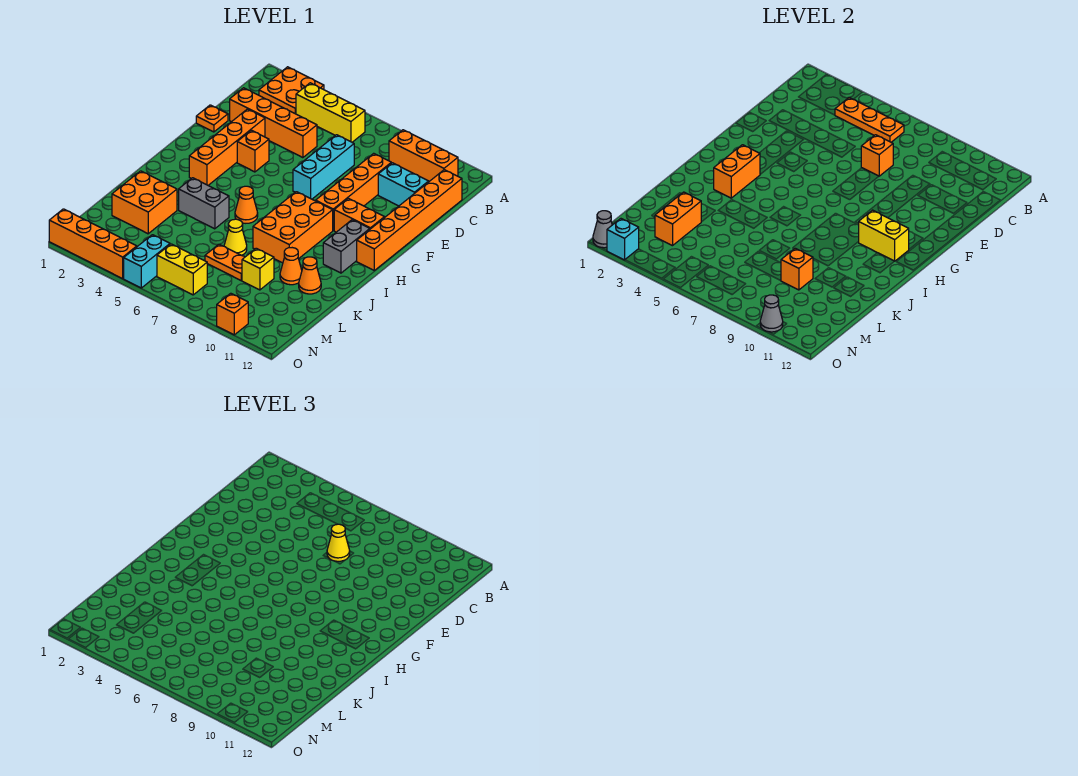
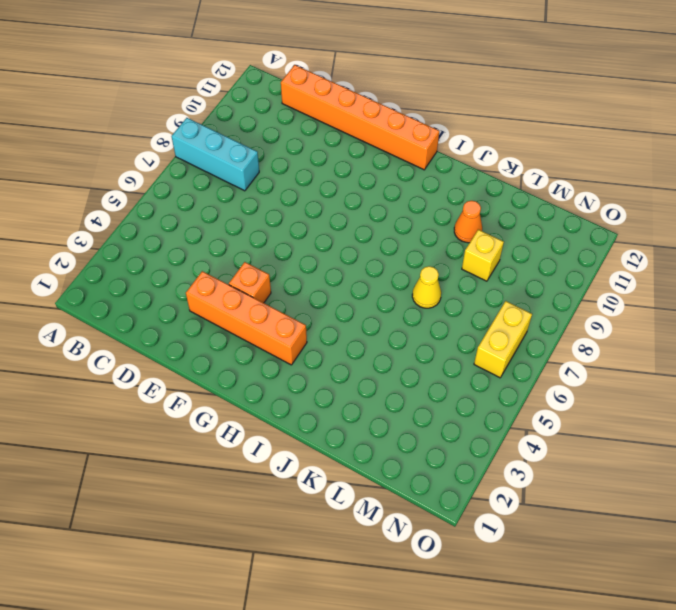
cyan 1x3 brick [171,118,259,191] -> cyan 1x3 brick moved to [293,135,354,199]
none -> orange 2x2 plate [259,67,324,114]
none -> yellow 1x3 brick [296,83,365,142]
none -> orange 1x3 brick [389,130,458,181]
none -> orange 1x4 brick [230,88,317,158]

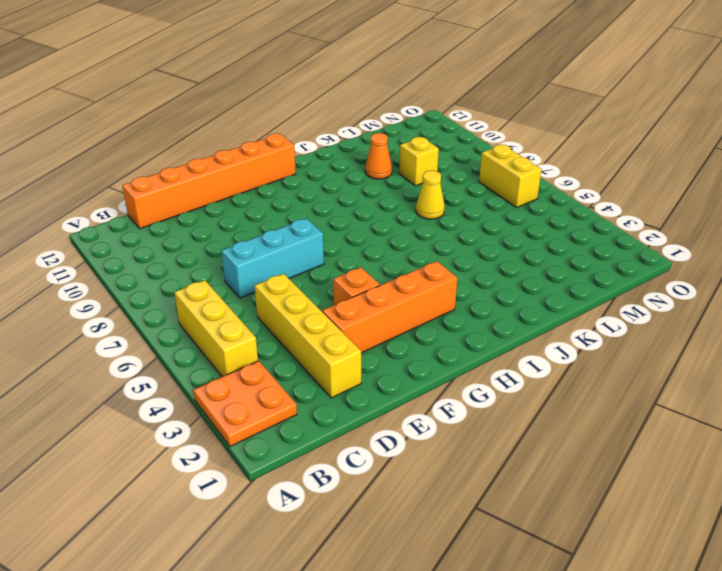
yellow 1x4 brick [255,274,361,398] -> orange 1x4 brick [230,88,317,158]
none -> orange 1x3 brick [389,130,458,181]
none -> orange 1x4 brick [316,153,391,230]
none -> cyan 1x2 brick [378,163,429,206]
none -> orange 1x1 plate [196,105,228,132]

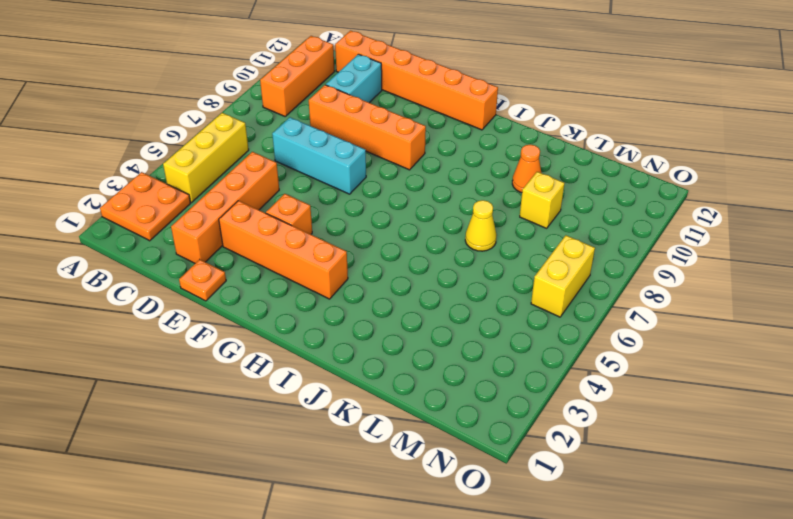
none -> orange 1x2 brick [334,198,385,232]
none -> orange 2x3 brick [253,192,333,263]
none -> grey 1x2 brick [323,220,370,273]
none -> orange 1x1 cone [235,186,258,223]

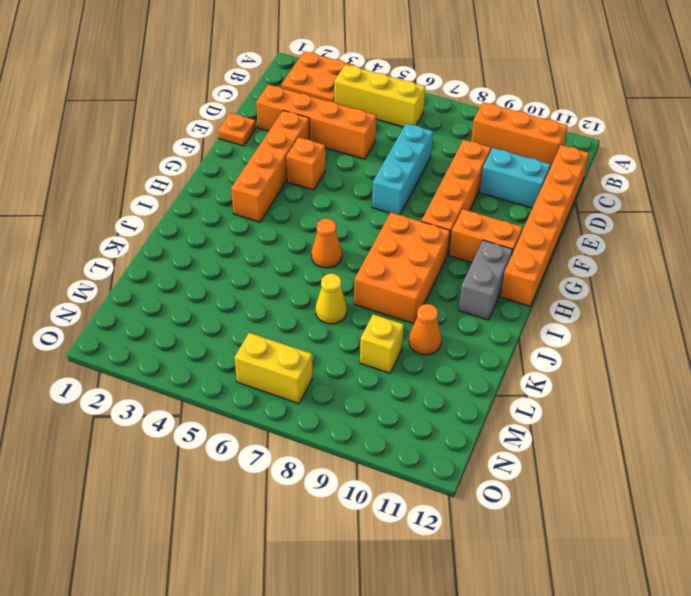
none -> grey 1x2 brick [179,178,229,229]
none -> orange 2x2 brick [112,171,177,234]
none -> orange 1x1 cone [299,257,321,294]
none -> orange 1x2 plate [205,244,245,280]

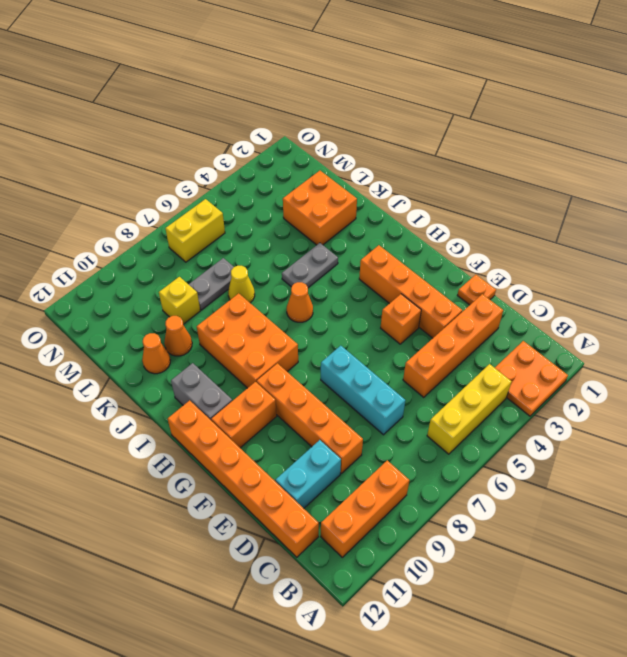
grey 1x2 plate [282,243,338,288] -> grey 1x2 brick [179,178,229,229]
grey 1x2 plate [189,258,234,310] -> orange 1x2 plate [205,244,245,280]
none -> cyan 1x2 brick [124,235,170,288]
none -> orange 1x4 brick [49,209,137,279]
none -> orange 1x1 brick [217,293,248,335]
none -> orange 1x3 plate [835,97,904,142]

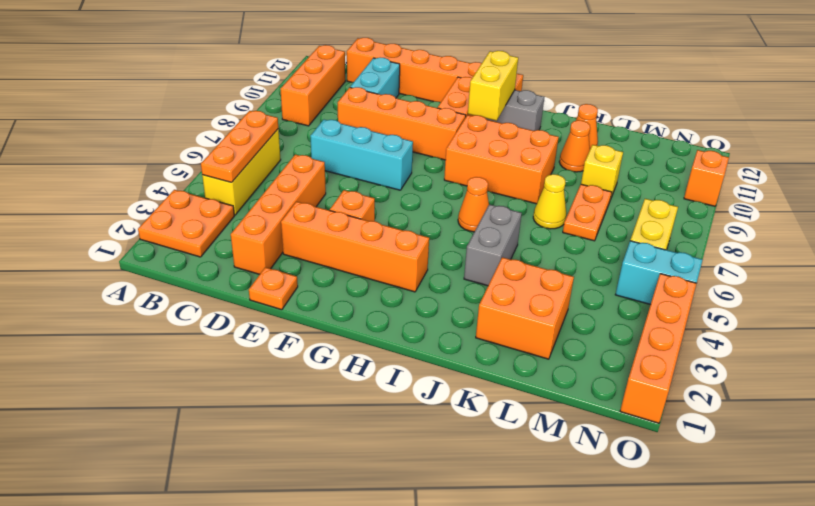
none -> orange 1x1 brick [861,135,893,176]
none -> orange 1x2 brick [714,145,760,198]
none -> orange 1x2 brick [655,192,701,246]
none -> orange 1x1 brick [781,248,813,290]

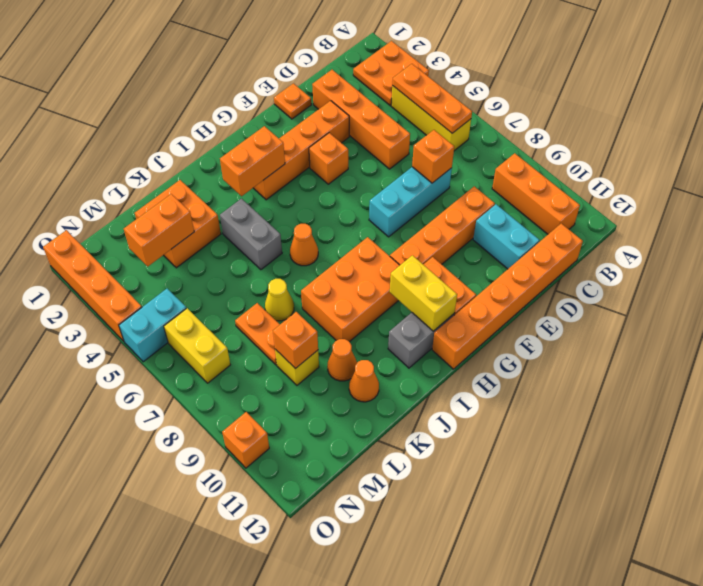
none -> grey 1x1 cone [593,211,612,248]
none -> cyan 1x1 brick [607,219,639,260]
none -> grey 1x1 cone [760,295,783,332]
none -> yellow 1x1 cone [327,524,350,561]

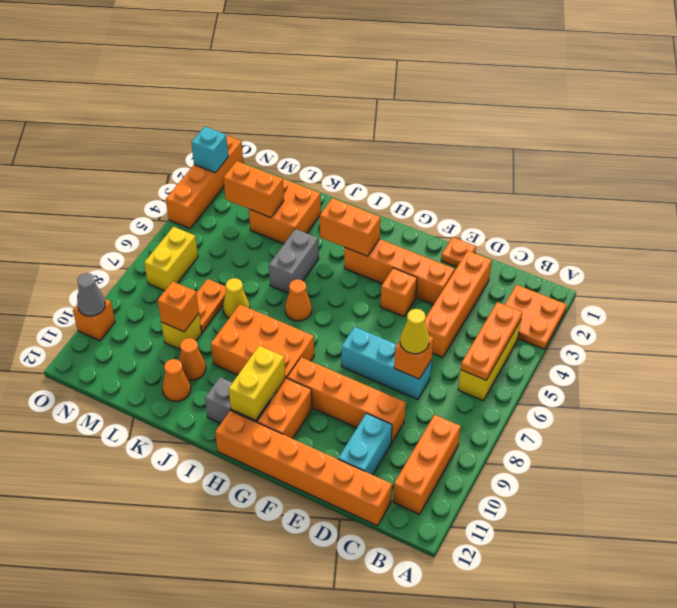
none -> cyan 1x2 brick [124,235,170,288]
none -> grey 1x1 cone [593,211,612,248]

